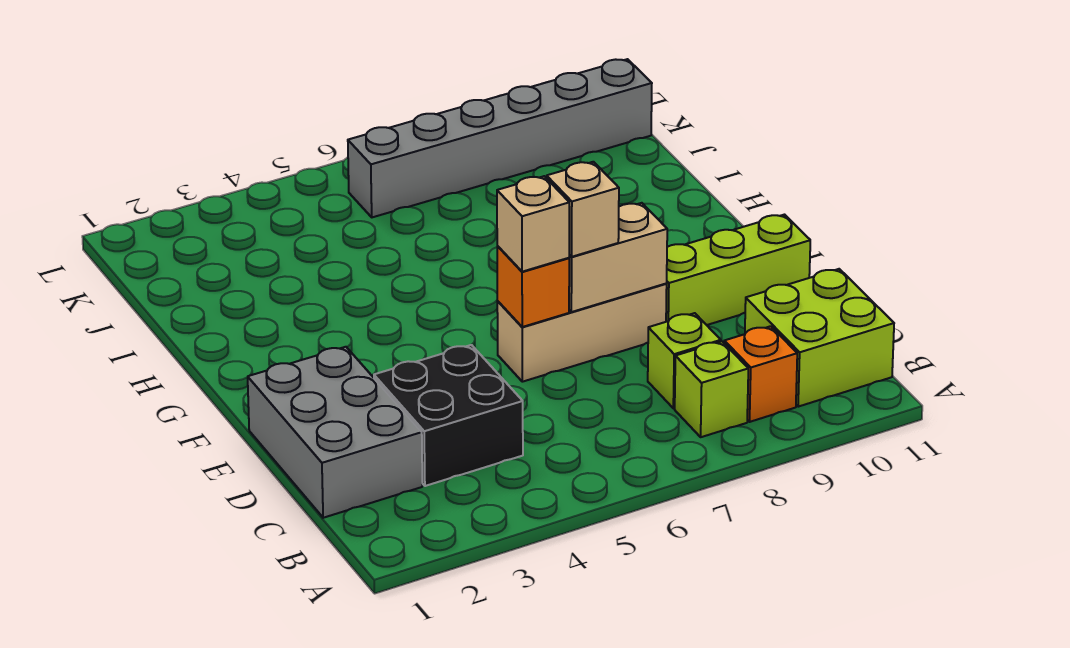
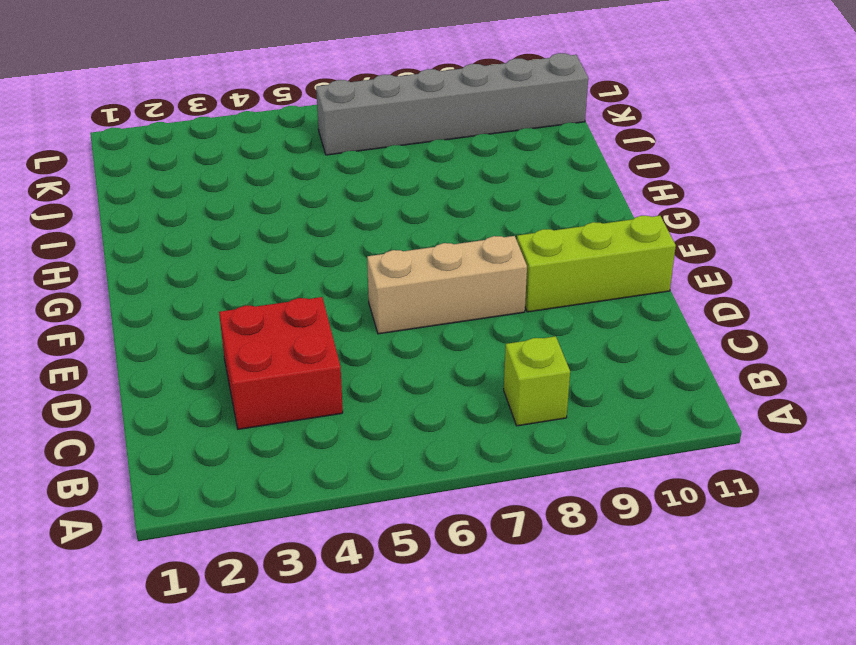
red 2x2 brick [219,297,343,429] -> black 2x2 brick [374,345,523,486]
none -> orange 1x1 brick [724,326,797,422]
none -> lime 2x2 brick [745,269,894,407]
none -> grey 2x3 brick [248,347,422,518]

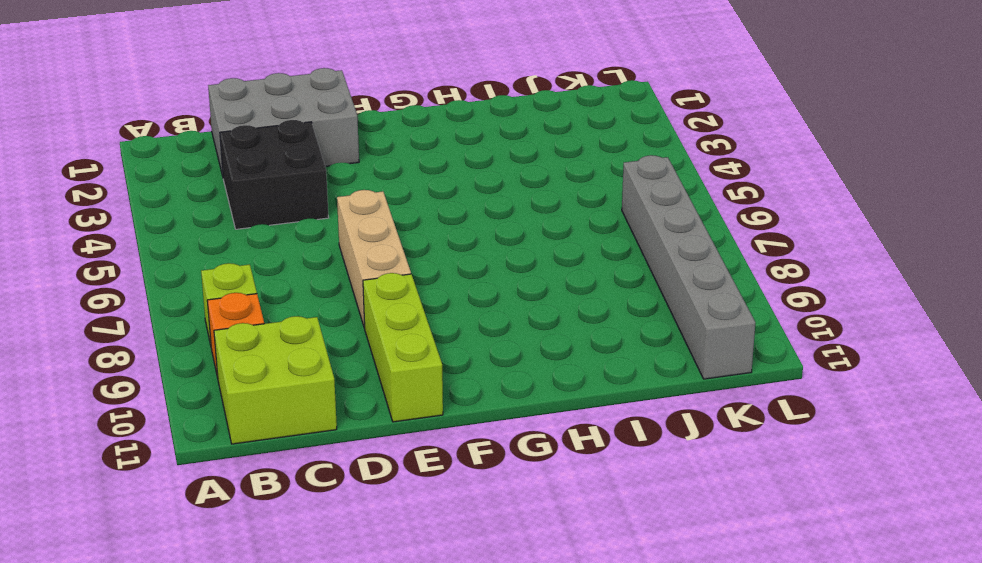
none -> lime 1x1 brick [648,313,721,408]
none -> orange 1x1 brick [497,246,569,327]
none -> tan 1x2 brick [569,203,667,312]

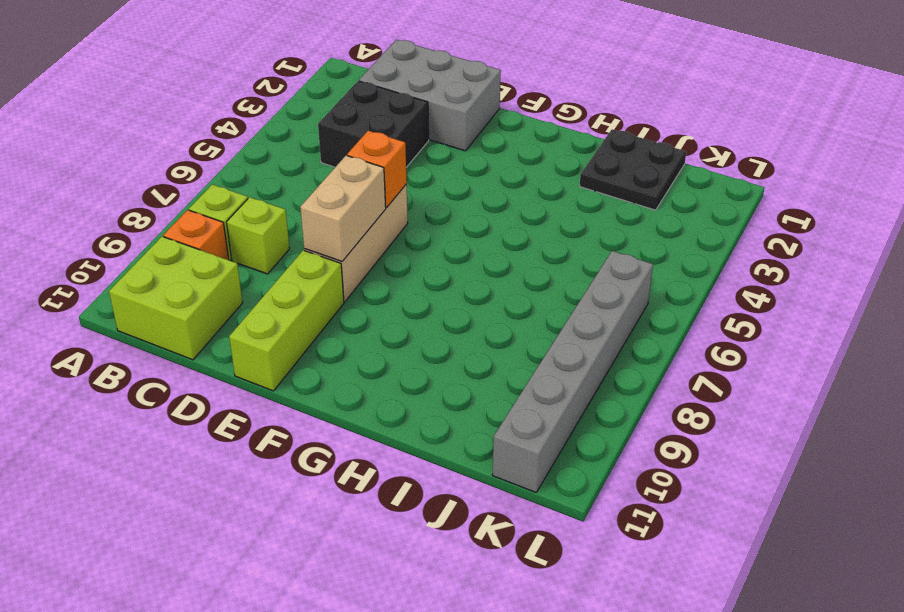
black 2x2 plate [580,129,686,210] -> none
none -> tan 1x1 brick [497,176,569,272]
none -> tan 1x1 brick [547,162,619,257]

